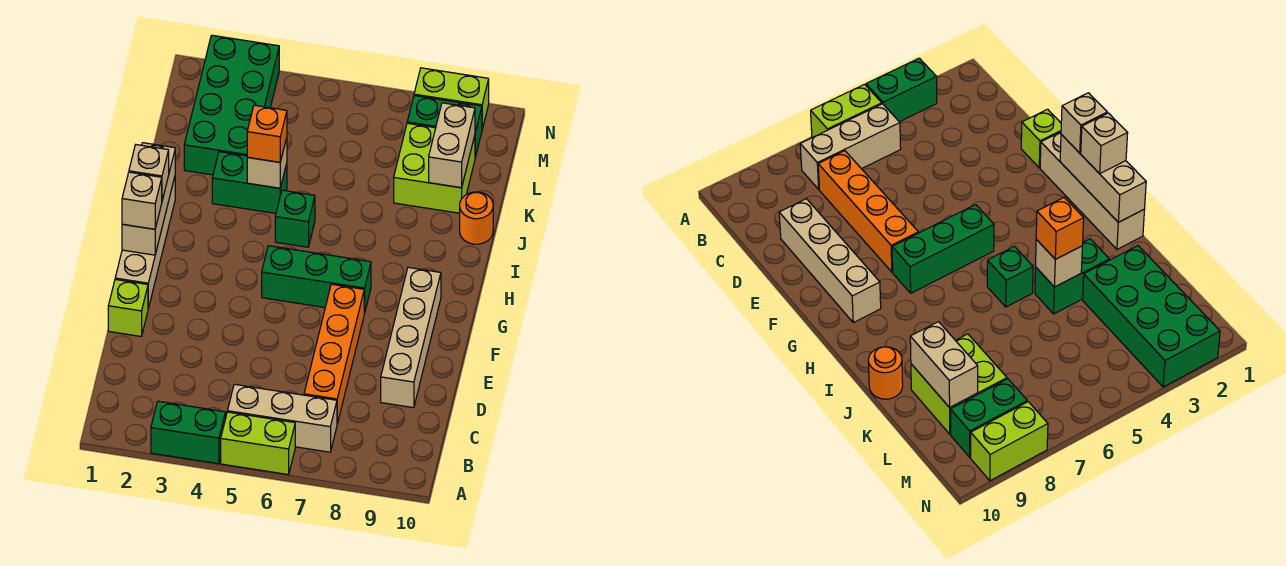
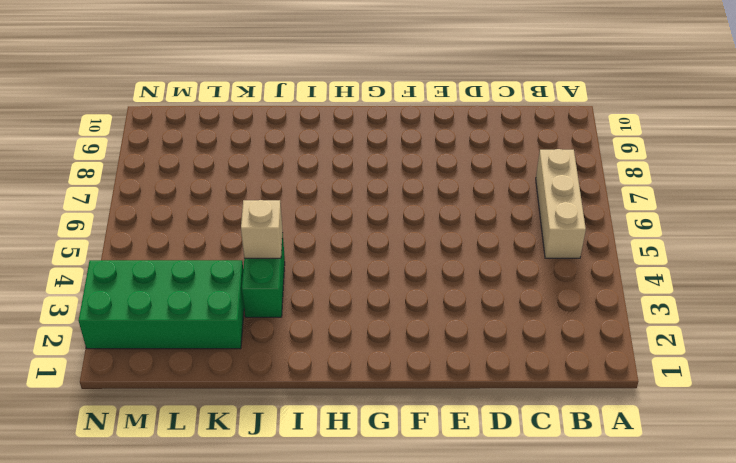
none -> green 1x2 brick [151,401,226,464]
none -> lime 1x2 brick [221,412,295,475]
none -> orange 1x4 brick [304,284,364,424]

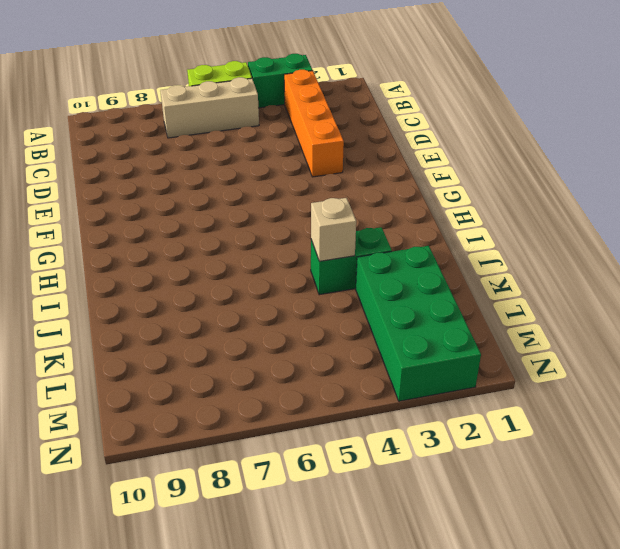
orange 1x4 brick [284,70,344,177] -> orange 1x4 brick moved to [304,284,364,424]
none -> tan 1x4 brick [381,267,441,408]
none -> lime 1x1 brick [108,279,148,336]
none -> tan 1x4 brick [115,177,175,308]

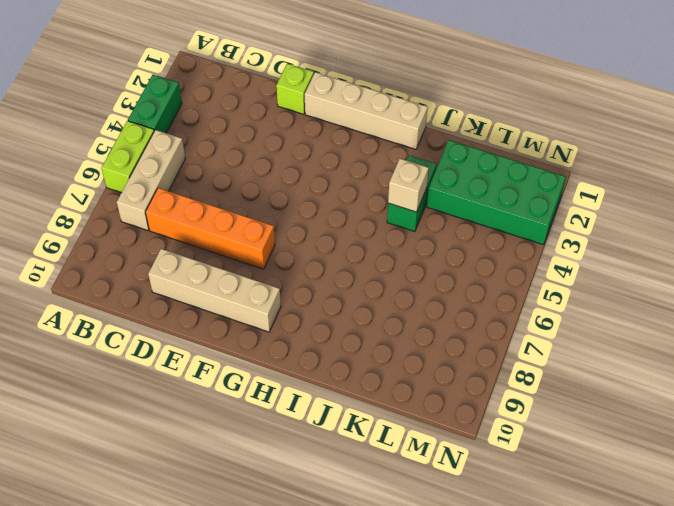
none -> green 1x3 brick [262,246,371,313]
none -> green 1x1 brick [275,190,315,247]
none -> orange 1x1 round brick [460,192,493,244]

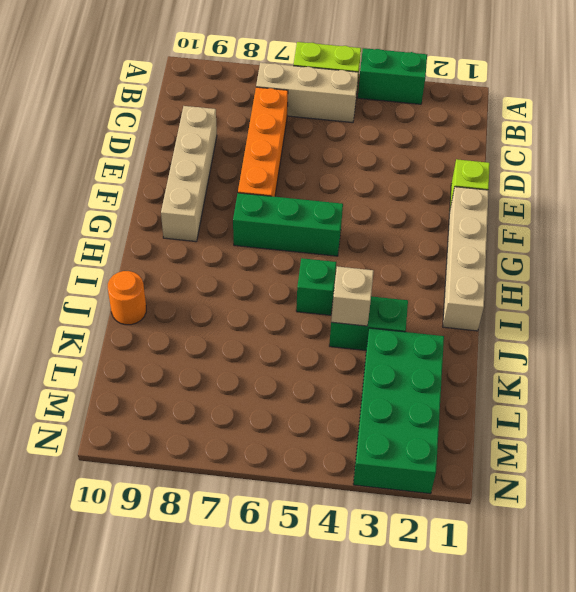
none -> lime 2x2 brick [394,123,475,213]
none -> green 1x2 brick [407,96,482,157]
none -> lime 1x2 brick [414,68,489,129]

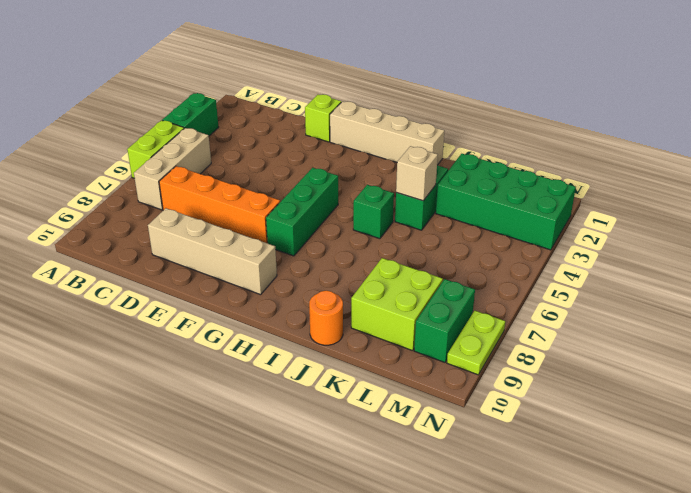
lime 1x2 plate [447,311,505,375] -> lime 1x2 brick [414,68,489,129]
none -> tan 1x3 brick [122,143,175,255]
none -> tan 1x2 brick [429,103,475,188]
none -> tan 1x1 brick [122,172,162,229]

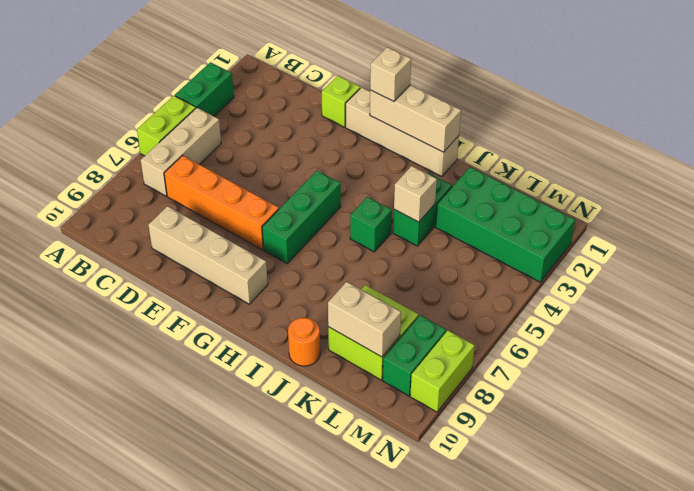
none -> tan 1x1 brick [129,145,169,200]
none -> orange 1x1 brick [247,105,287,162]

